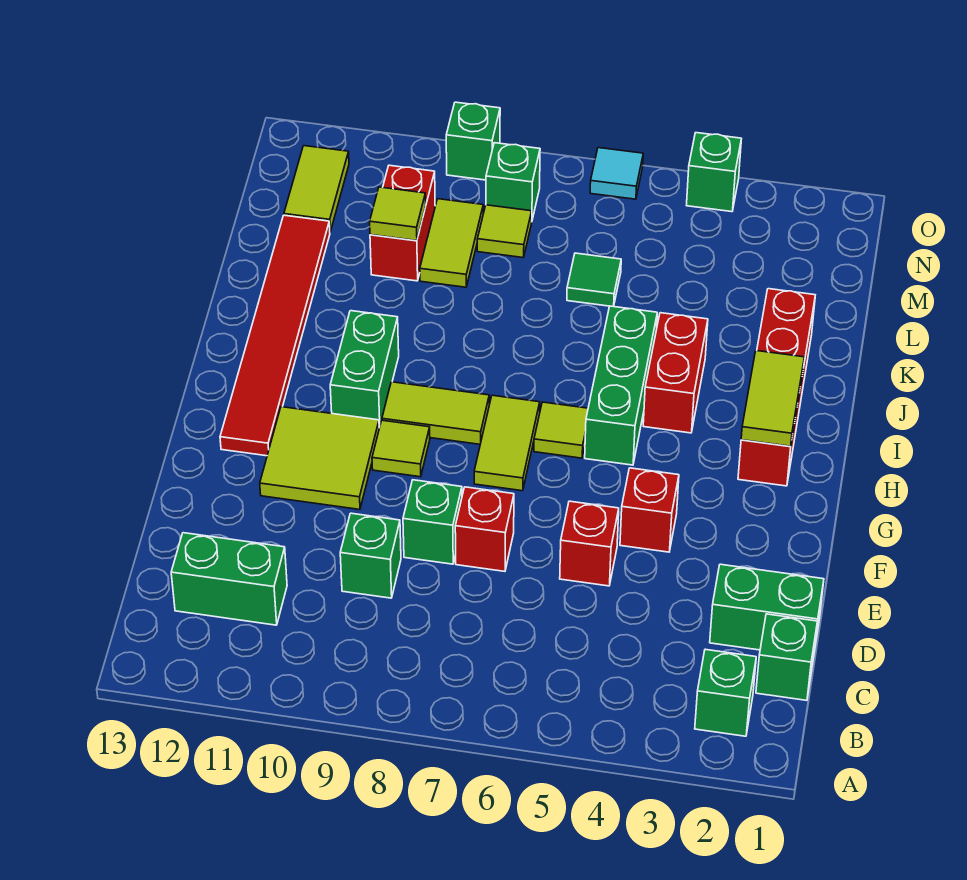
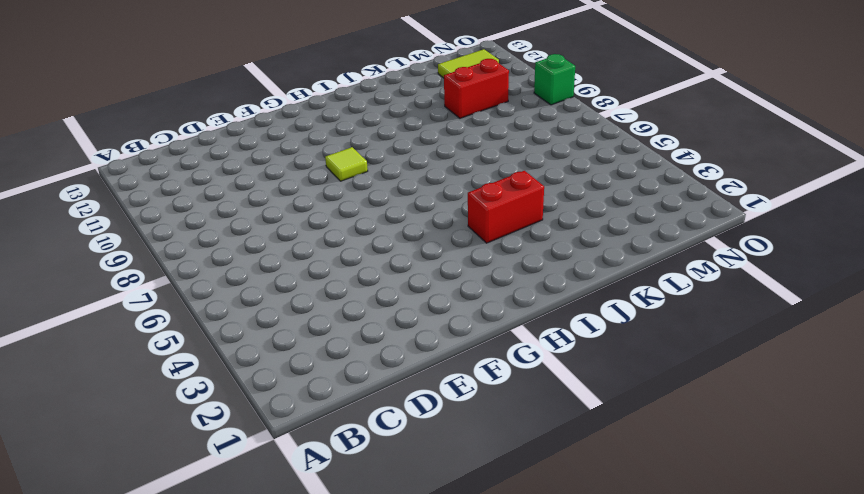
none -> green 1x1 brick [695,649,756,736]
none -> green 1x1 brick [756,614,818,700]
none -> green 1x2 brick [171,533,287,625]
none -> green 1x2 brick [710,564,824,651]

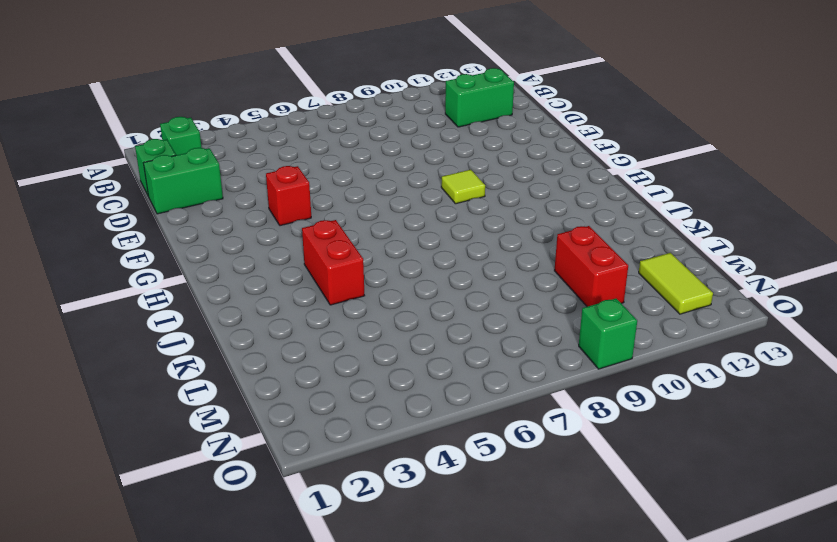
none -> green 1x1 brick [340,513,401,598]
none -> red 1x1 brick [560,501,619,586]
none -> red 1x1 brick [455,487,514,571]
none -> green 1x1 brick [403,480,462,564]

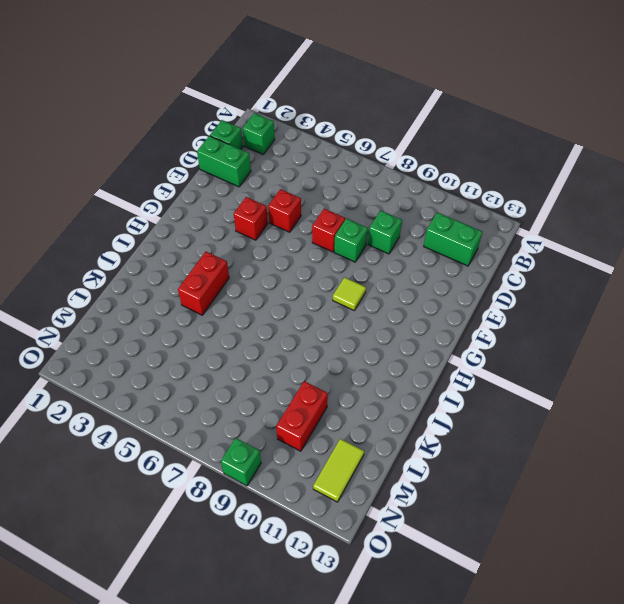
none -> lime 2x2 tile [260,407,379,509]
none -> lime 1x2 tile [474,395,540,491]
none -> red 1x6 tile [220,215,330,456]
none -> red 1x4 brick [738,289,815,486]

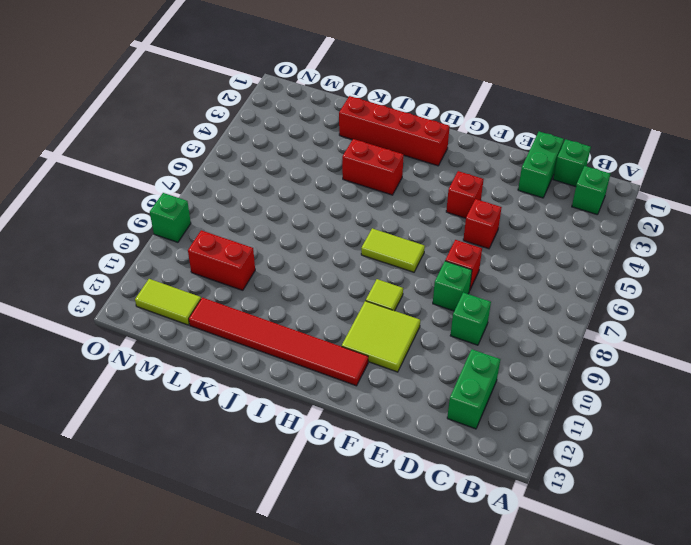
none -> green 1x3 brick [585,306,657,465]
none -> lime 1x1 tile [534,402,588,458]
none -> lime 1x2 tile [382,382,489,444]
none -> green 1x2 brick [330,311,399,428]

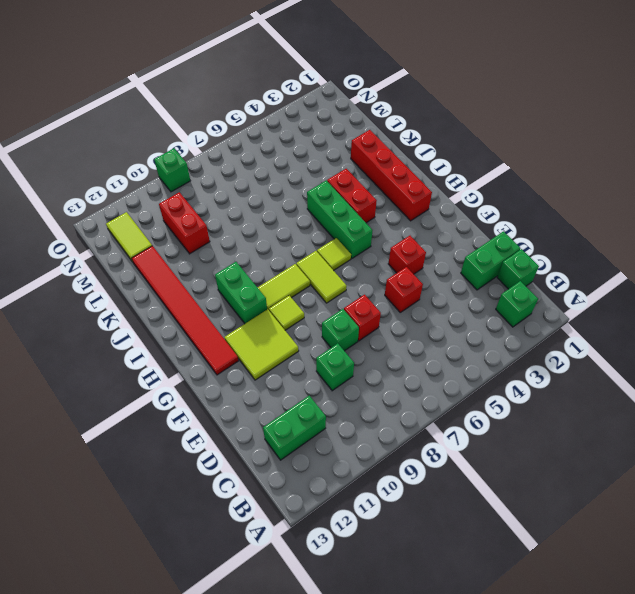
none -> green 1x1 tile [567,253,621,307]
none -> lime 1x2 tile [420,199,483,287]
none -> lime 1x1 tile [477,205,532,258]
none -> green 1x1 brick [486,143,540,219]

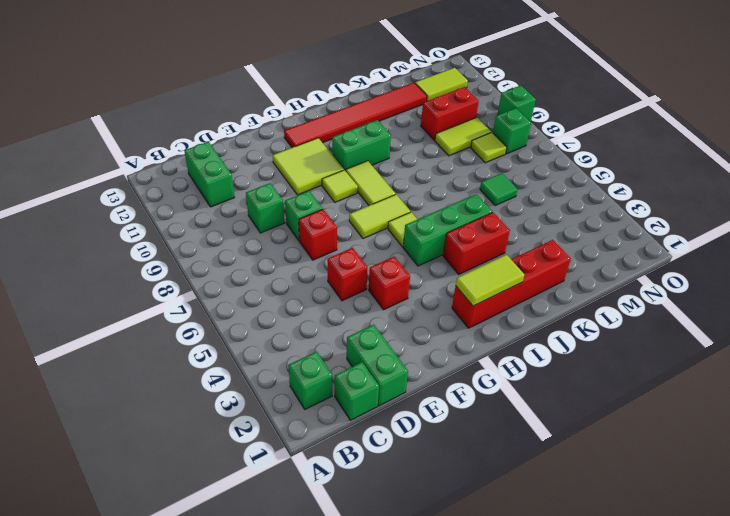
none -> green 1x1 brick [687,133,741,212]
none -> cyan 1x1 tile [590,148,643,199]
none -> lime 1x1 tile [370,187,426,241]

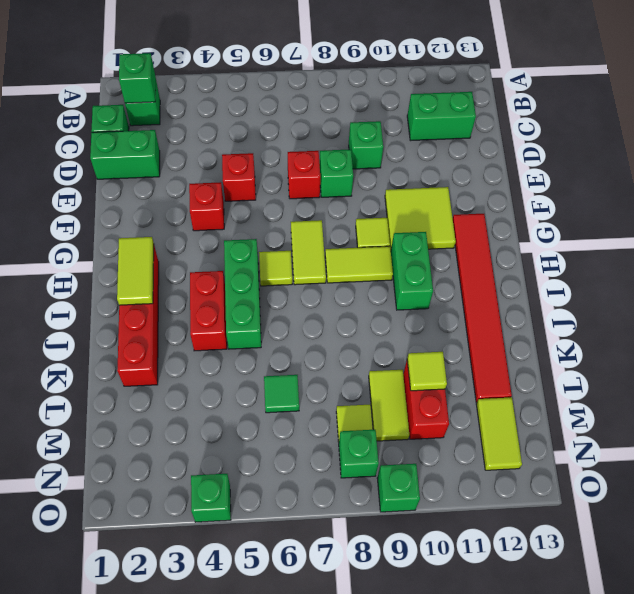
green 1x1 brick [119,53,156,103] -> none
none -> cyan 1x1 tile [590,148,643,199]

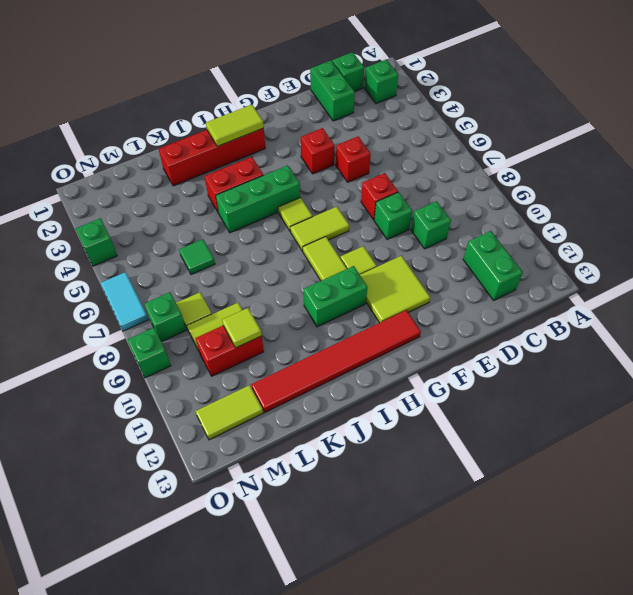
cyan 1x2 tile [101,272,148,331] -> cyan 1x1 tile [590,148,643,199]

